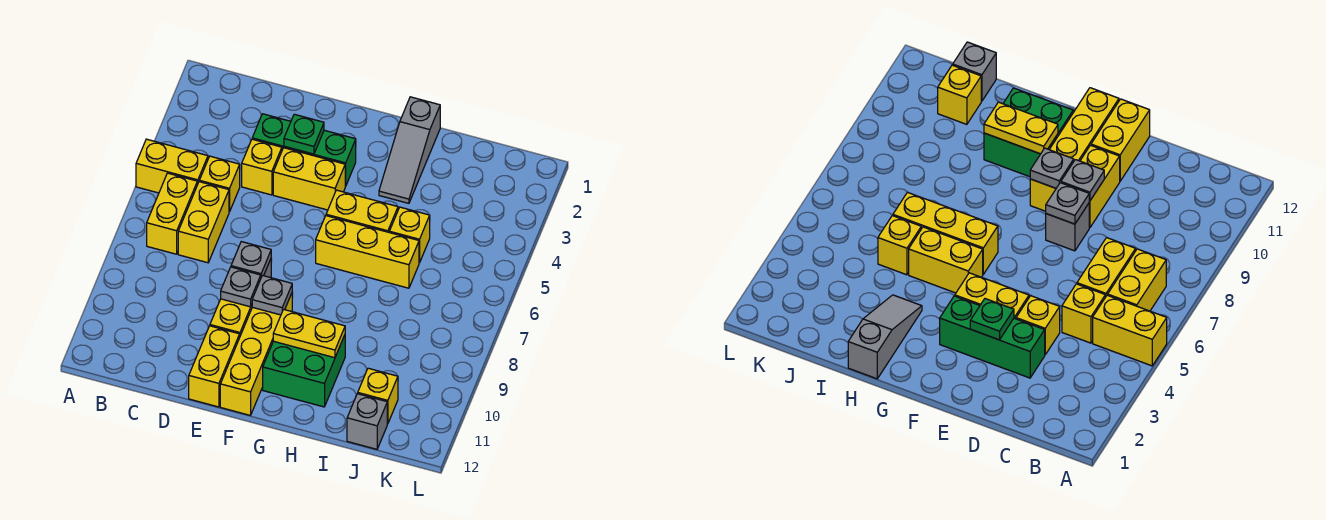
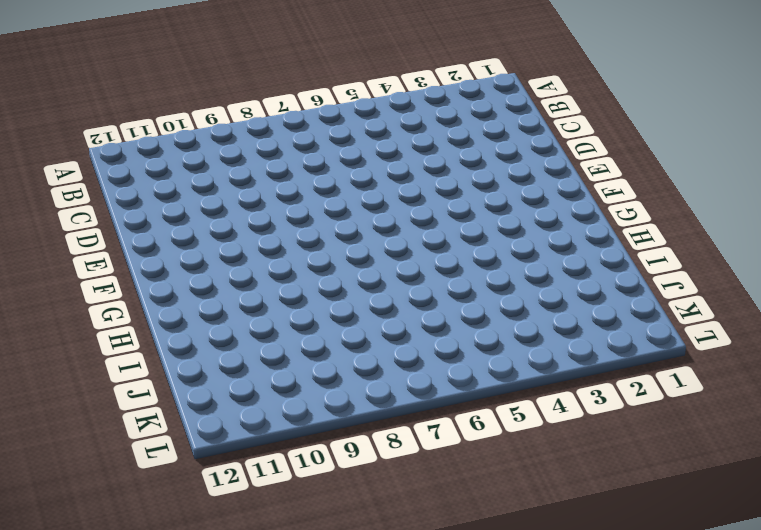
none -> yellow 1x2 brick [136,139,208,193]
none -> yellow 1x2 brick [147,173,197,254]
none -> yellow 1x1 brick [199,156,240,212]

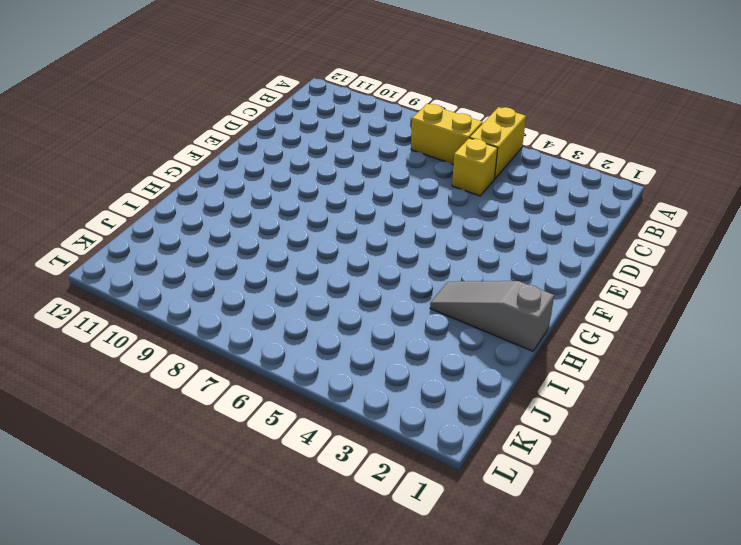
none -> yellow 1x2 brick [178,182,229,263]
none -> green 1x3 brick [252,114,356,186]
none -> yellow 1x1 brick [242,139,282,195]

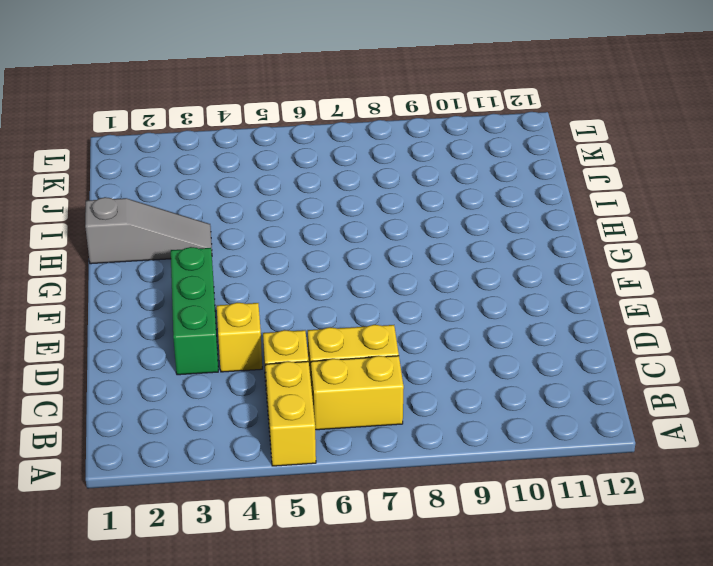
none -> yellow 1x2 brick [273,148,345,210]
none -> grey 1x1 brick [1046,203,1089,251]
none -> yellow 1x2 brick [210,299,252,336]

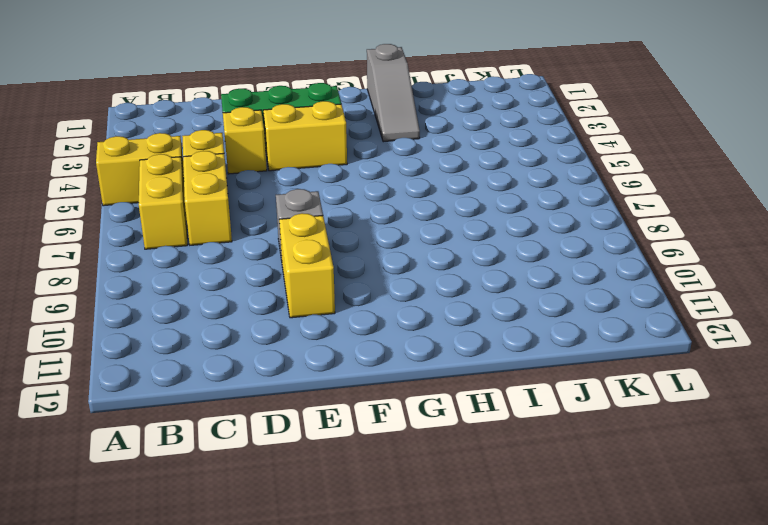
none -> yellow 1x2 brick [189,326,240,407]
none -> yellow 1x4 brick [220,293,292,415]
none -> yellow 1x2 brick [326,190,398,232]

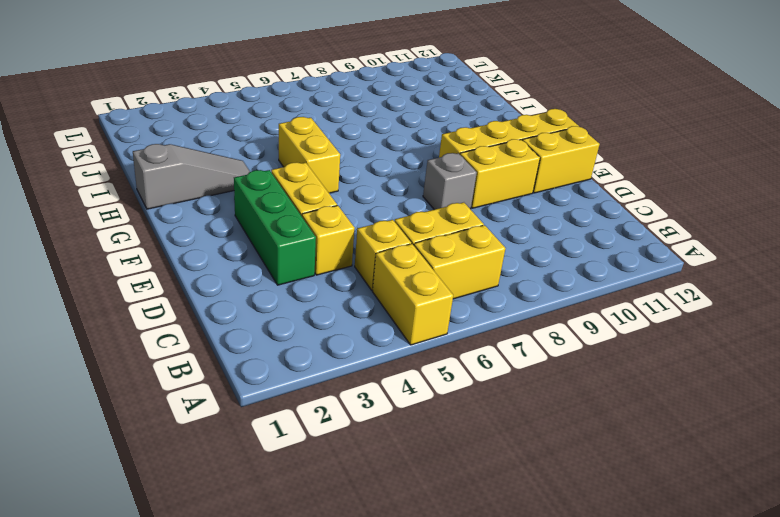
none -> yellow 1x3 brick [316,216,419,288]
none -> green 2x2 brick [263,335,345,407]
none -> yellow 1x1 brick [389,207,430,263]

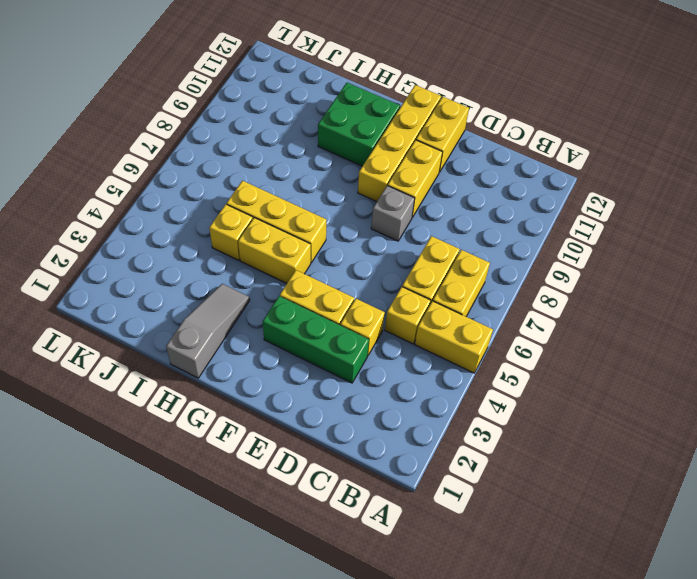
none -> yellow 1x1 brick [358,368,398,424]
none -> grey 1x1 brick [347,394,387,449]
none -> green 1x1 plate [284,114,324,154]

